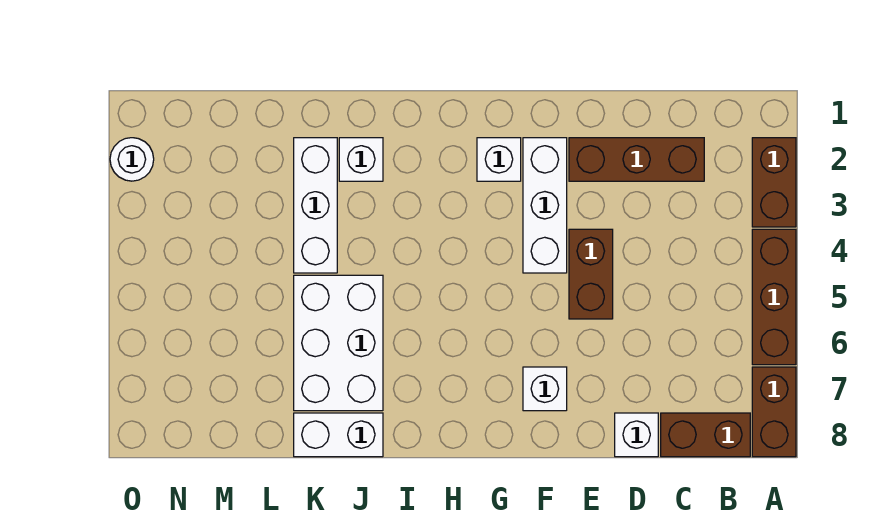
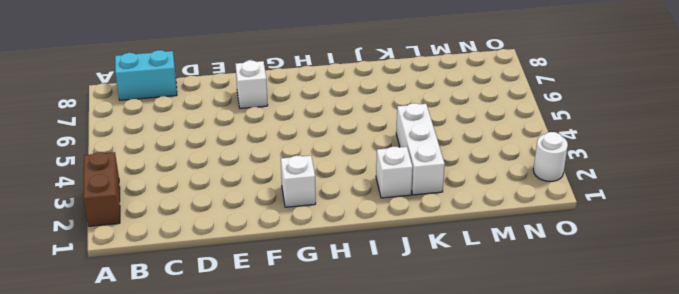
cyan 1x2 brick [115,50,177,100] -> brown 1x2 brick [661,413,750,457]
none -> brown 1x3 brick [752,229,796,365]
none -> brown 1x2 brick [752,367,796,457]
none -> brown 1x3 brick [569,138,704,181]

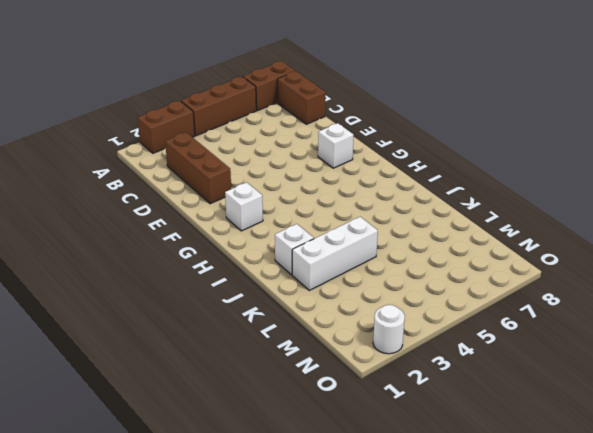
none -> white 1x1 brick [615,413,658,457]
none -> brown 1x2 brick [569,229,613,319]
none -> white 1x3 brick [523,138,567,273]

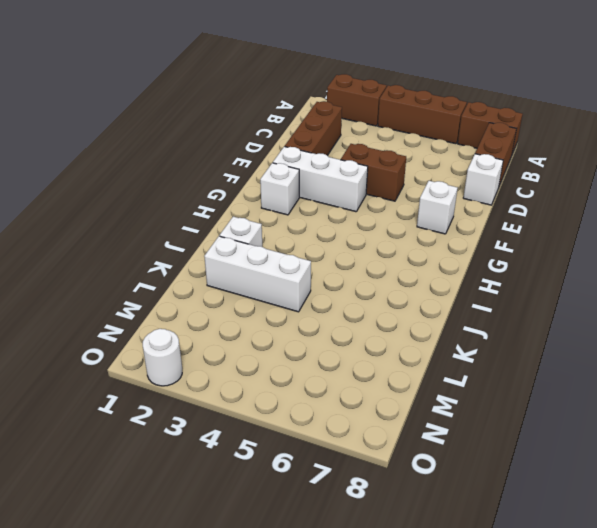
none -> white 2x3 brick [294,275,383,411]
none -> white 1x2 brick [294,413,383,457]

